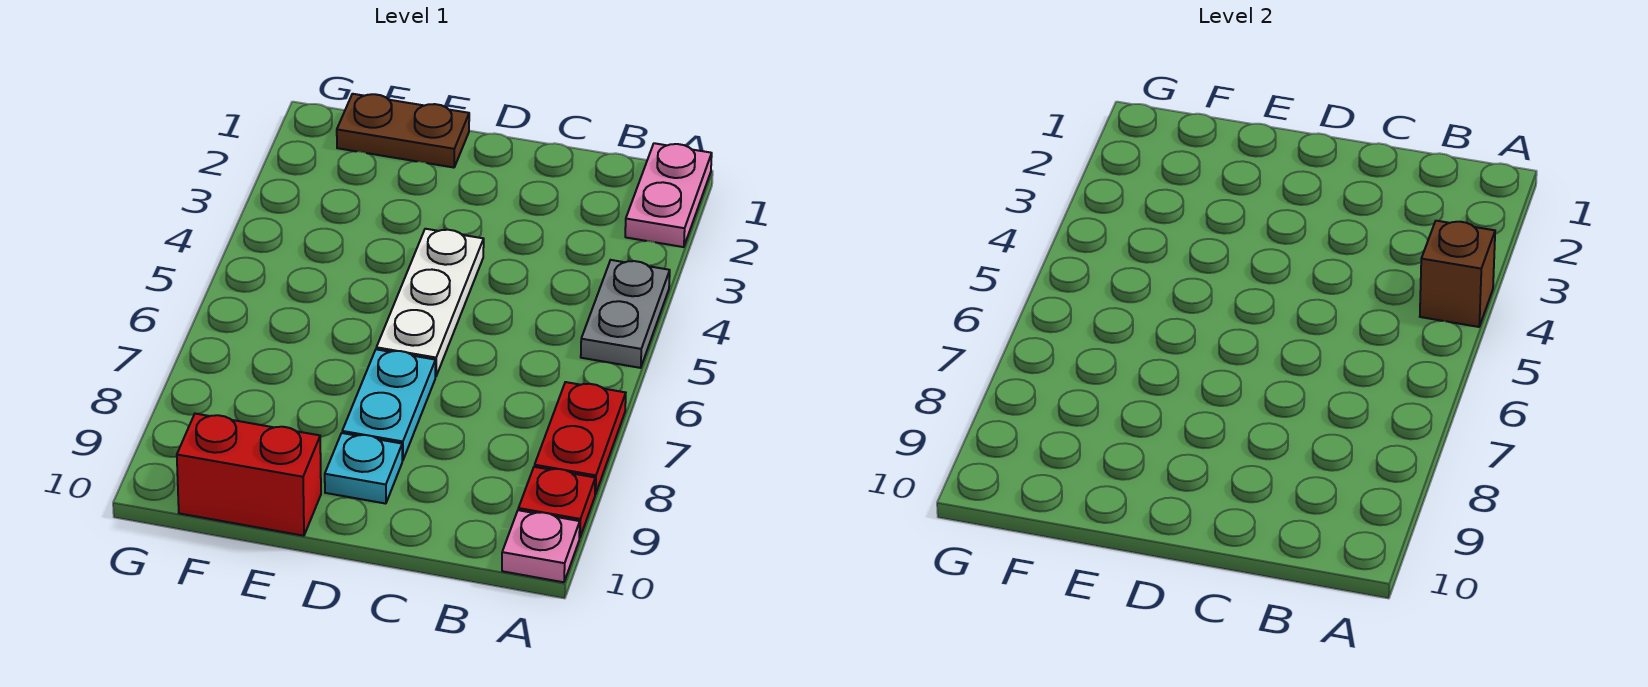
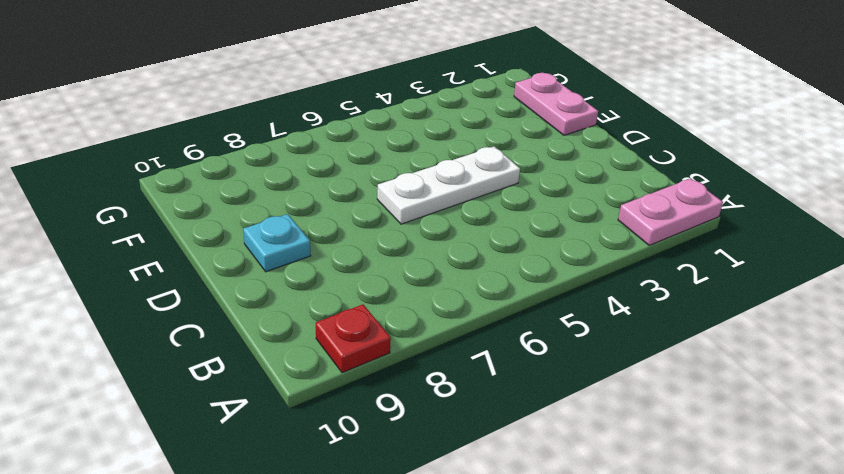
pink 1x2 plate [514,73,598,135] -> brown 1x2 plate [337,94,469,168]
none -> grey 1x2 plate [581,260,670,368]
none -> red 1x2 plate [535,382,626,494]

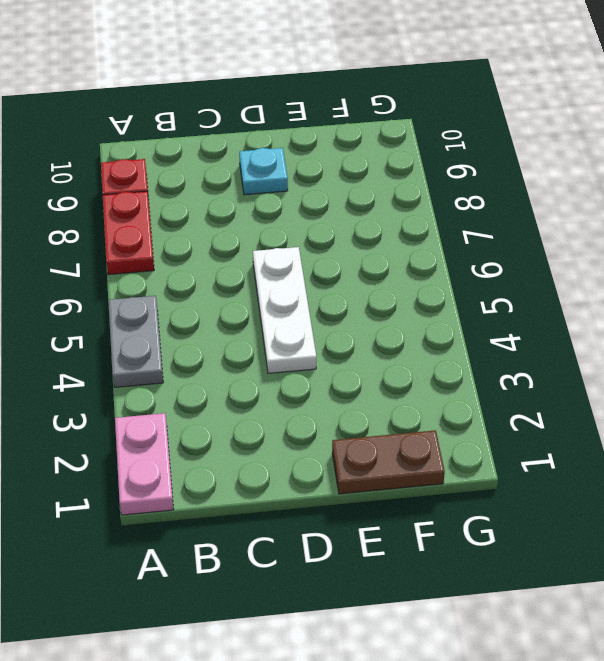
none -> pink 1x1 plate [502,510,580,582]
none -> cyan 1x2 plate [342,349,436,461]

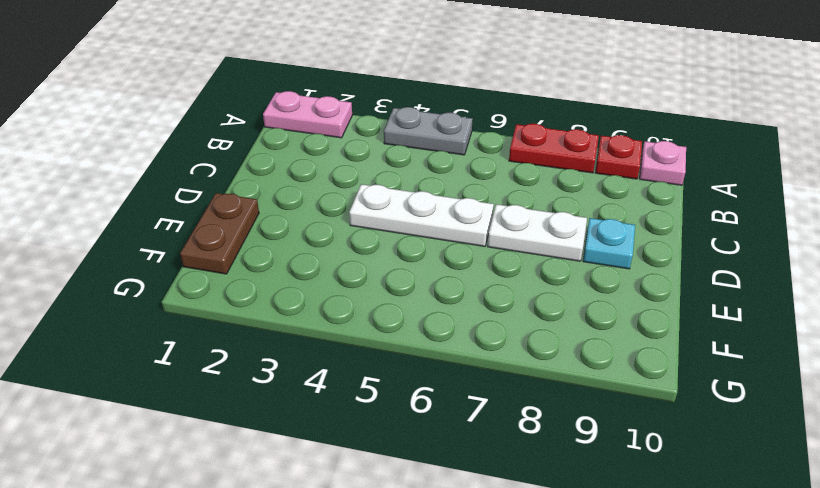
white 1x2 plate [488,204,587,261] -> cyan 1x2 plate [342,349,436,461]
none -> red 1x2 brick [177,414,321,536]
none -> brown 1x1 brick [1420,221,1495,327]

